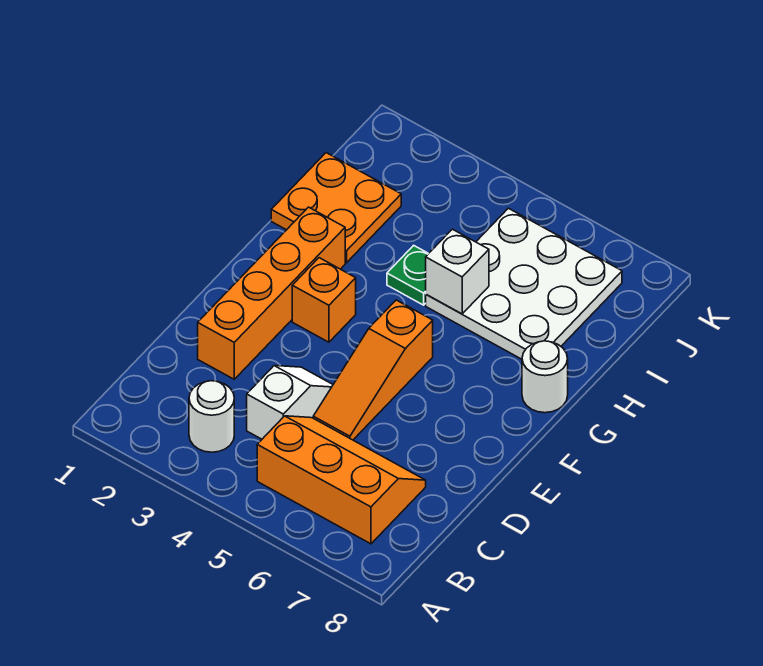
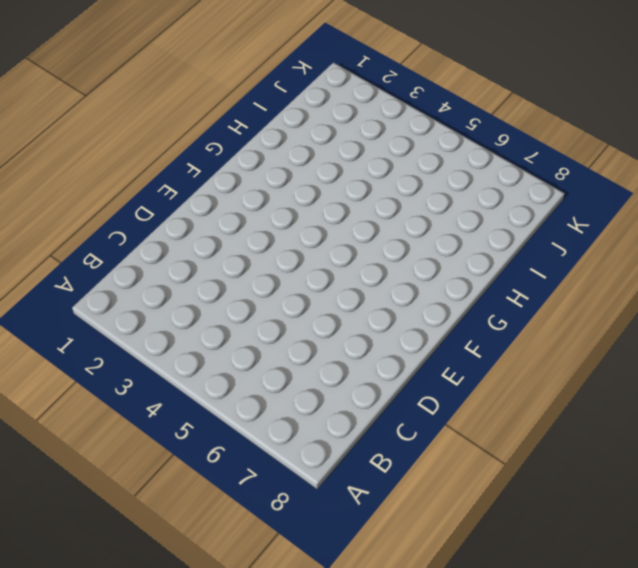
none -> white 1x1 round brick [189,381,234,452]
none -> orange 2x3 slope [257,416,426,544]

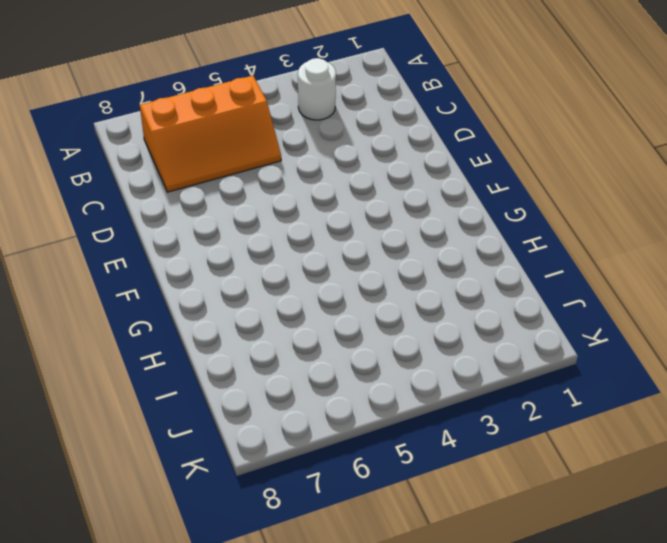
none -> white 1x2 slope [247,366,333,439]
none -> orange 1x4 brick [198,207,345,379]

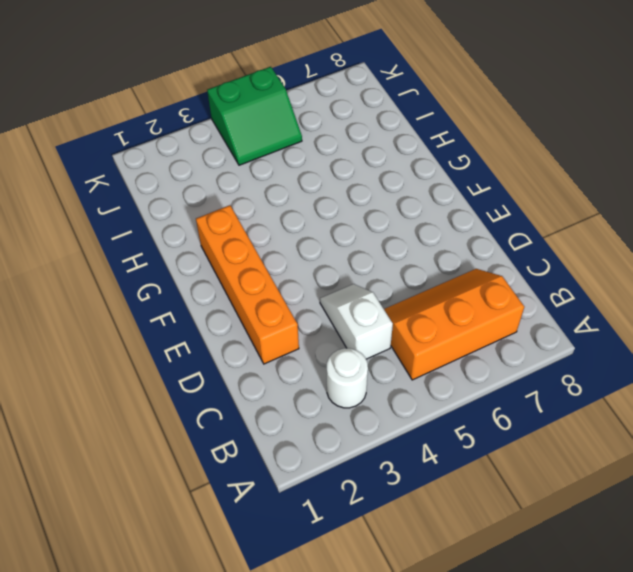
green 2x2 slope [207,67,302,165] -> white 3x3 plate [426,208,622,359]
none -> orange 1x3 slope [313,300,433,440]
none -> orange 1x1 brick [292,258,356,342]

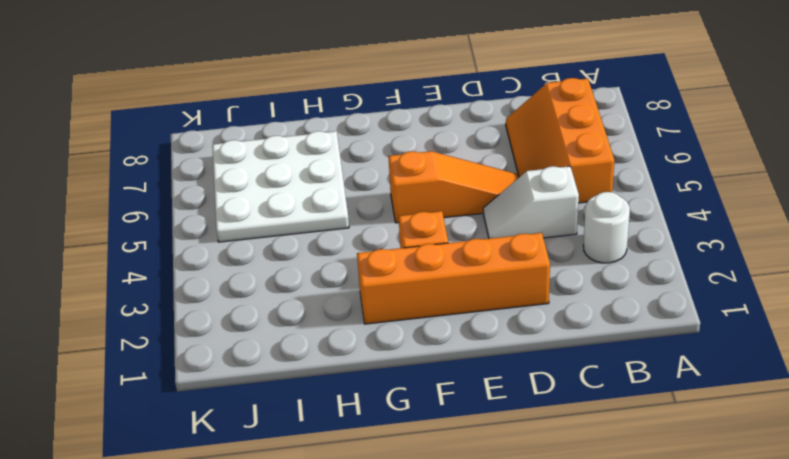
none -> white 1x1 round brick [522,341,568,413]
none -> orange 2x2 plate [271,153,401,263]

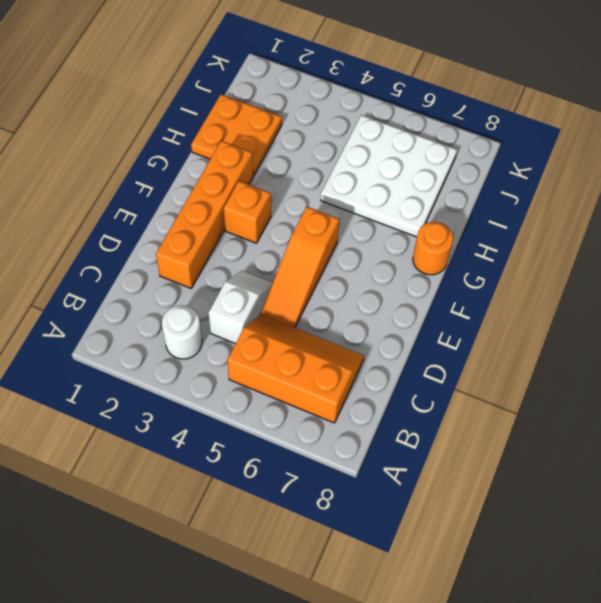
orange 1x1 round brick [413,222,453,275] -> white 1x1 round brick [522,341,568,413]
none -> green 1x1 plate [387,245,429,305]
none -> white 1x1 brick [426,229,489,314]

